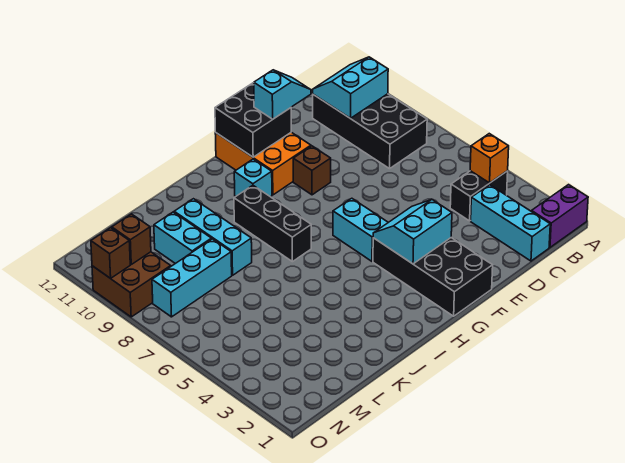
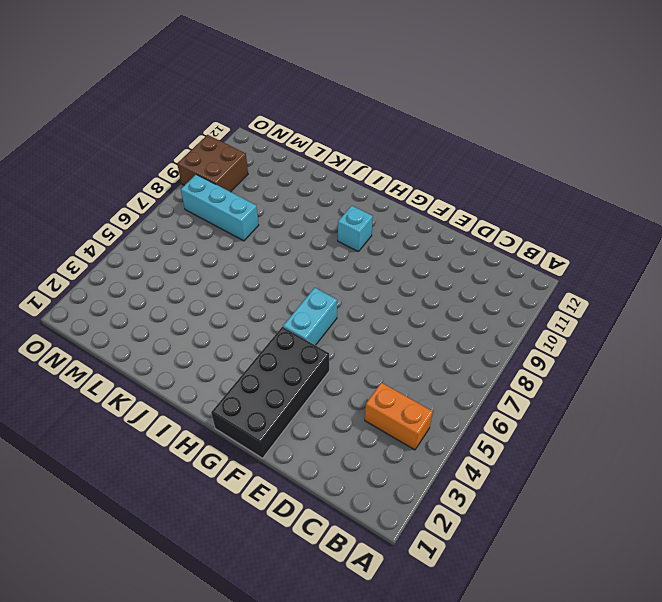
orange 1x2 brick [365,383,433,450] -> black 1x2 brick [450,171,508,221]
none -> purple 1x2 brick [532,185,588,247]
none -> black 2x4 brick [313,94,427,169]
none -> cyan 1x3 brick [471,185,550,261]

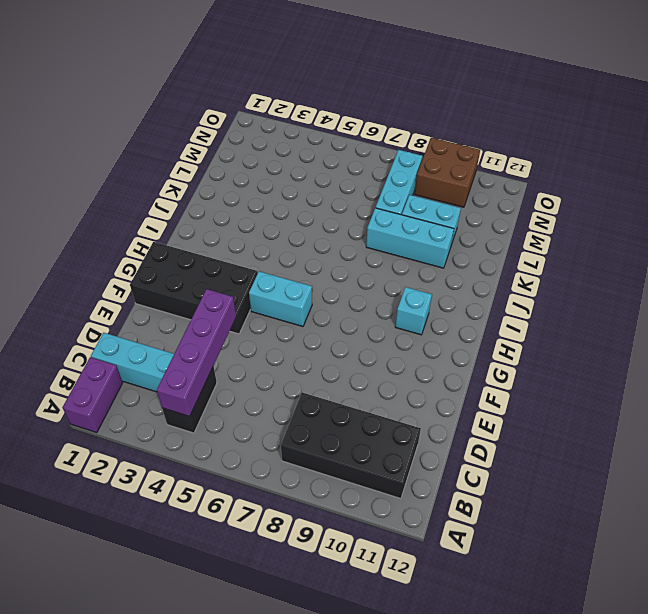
purple 1x4 brick [157,289,236,416] -> orange 1x1 brick [470,134,509,183]
none -> brown 1x1 brick [293,146,331,195]
none -> orange 2x3 brick [215,132,311,195]
none -> black 1x3 brick [234,185,311,262]

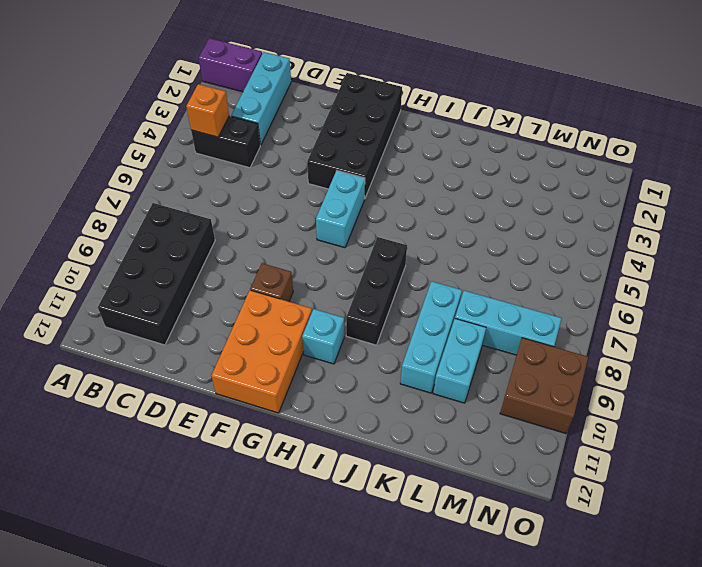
none -> cyan 2x2 slope [313,57,388,118]
none -> cyan 2x2 slope [373,200,452,264]
none -> black 2x2 brick [215,83,291,157]

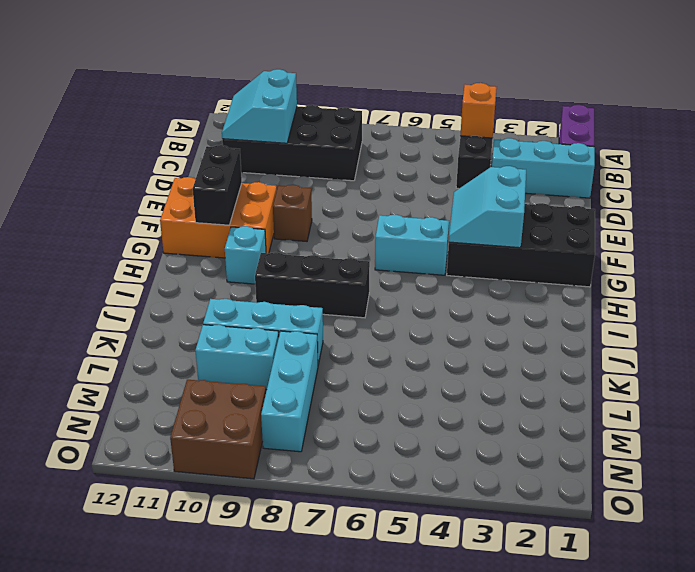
black 1x2 brick [193,145,242,225] -> black 2x2 brick [215,83,291,157]
none -> brown 1x1 brick [112,214,151,264]
none -> brown 1x1 brick [91,228,130,278]
none -> cyan 1x2 slope [254,70,311,119]

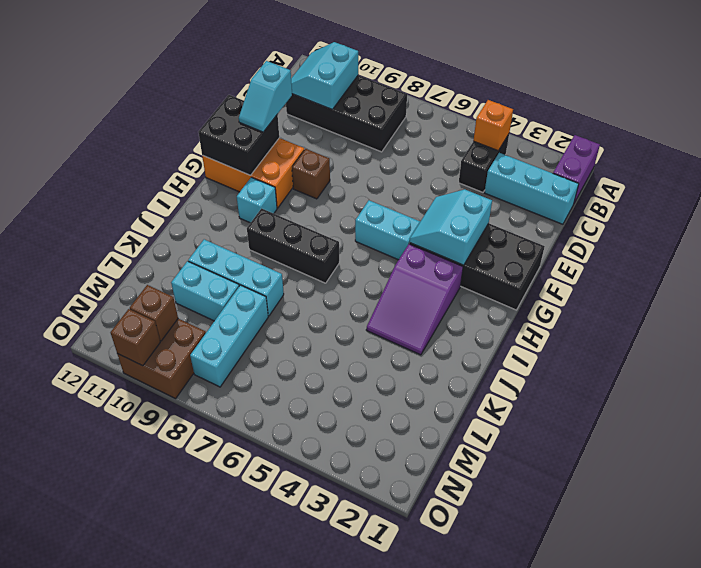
cyan 1x2 slope [239,61,292,132] -> cyan 1x2 slope turned to [254,70,311,119]
purple 2x3 slope [366,244,463,355] -> none

